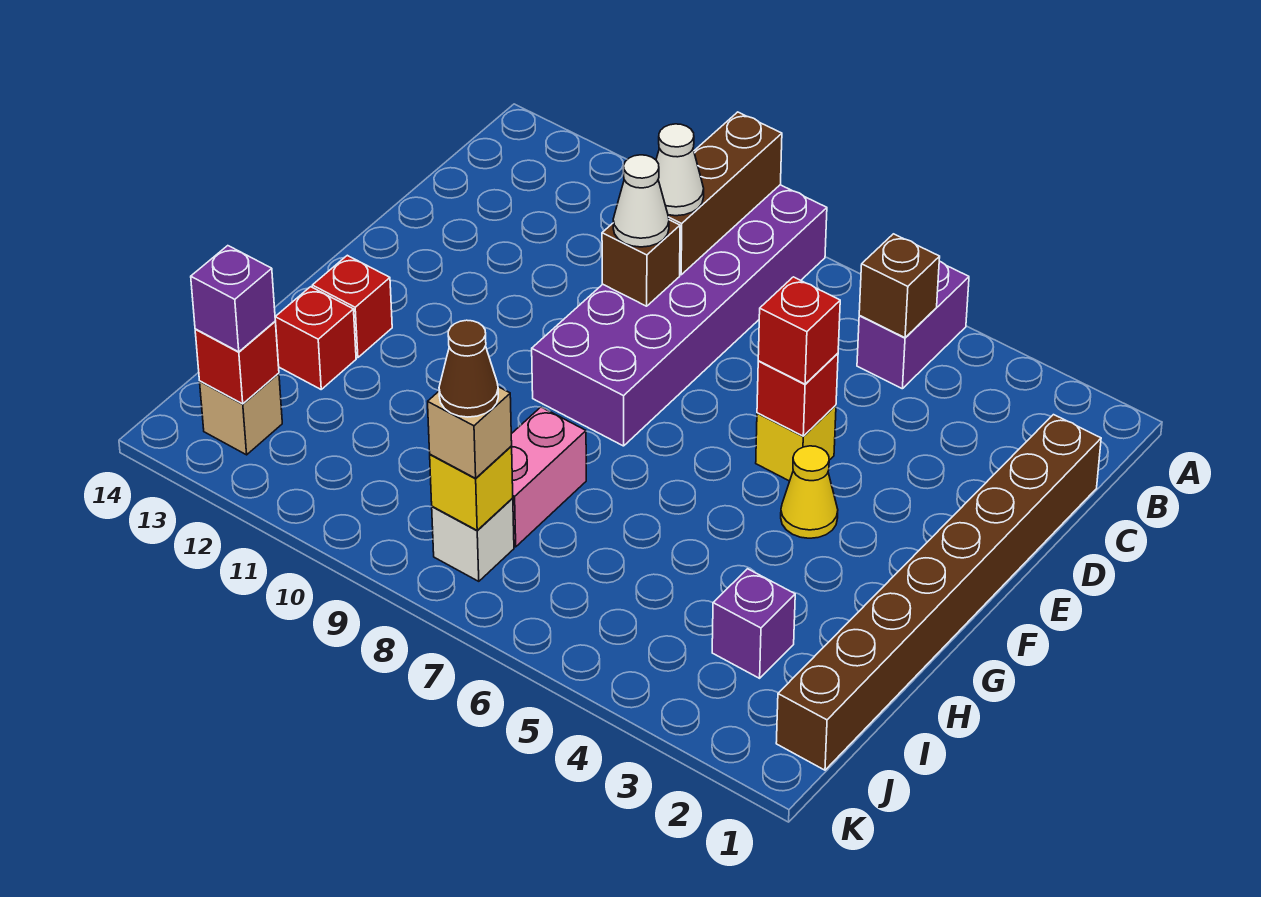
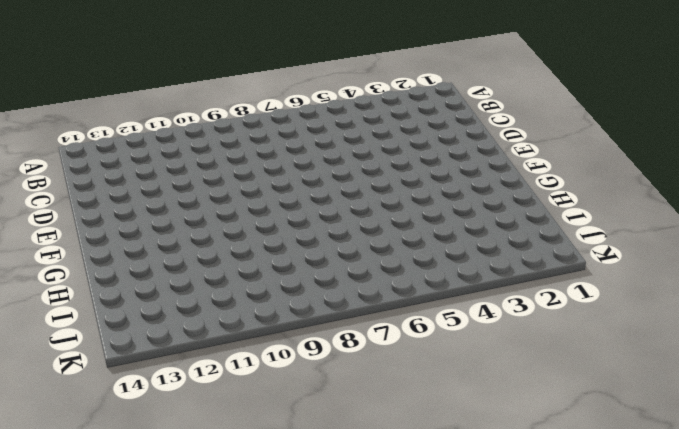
none -> purple 1x2 brick [857,261,969,389]
none -> purple 2x6 brick [532,185,827,446]
none -> brown 1x8 brick [776,415,1101,770]

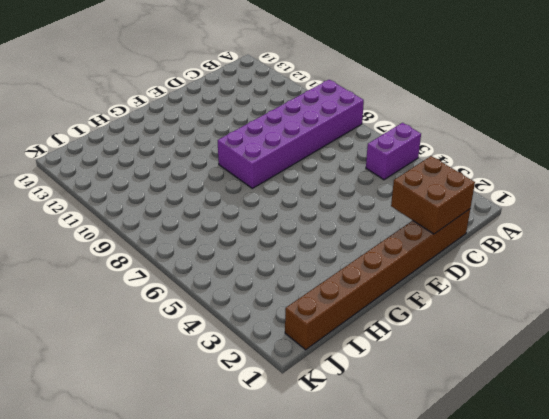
brown 2x2 brick [391,156,475,234] -> none
none -> yellow 1x1 brick [756,405,836,481]
none -> yellow 1x1 cone [781,446,838,538]
none -> red 1x1 brick [312,255,392,358]

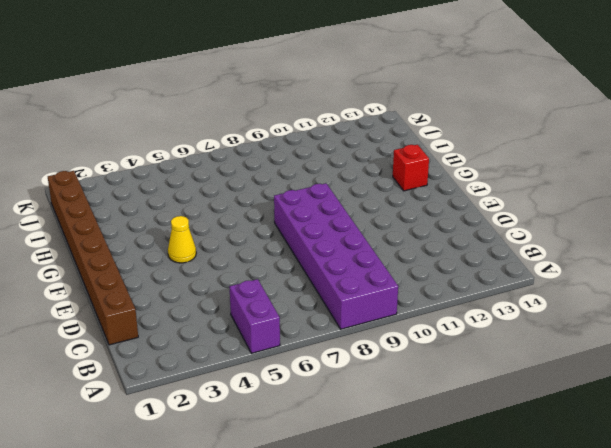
none -> yellow 1x1 brick [756,405,836,481]
none -> pink 1x2 brick [511,407,586,547]
none -> red 1x1 brick [275,287,356,389]

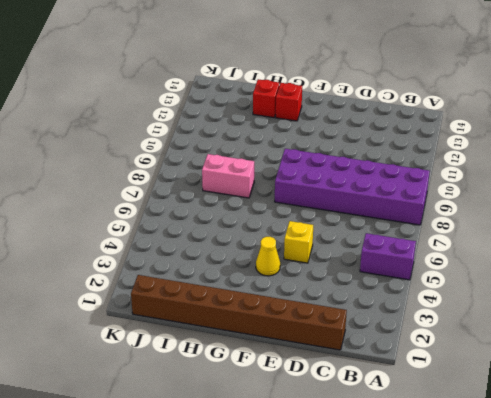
none -> purple 1x1 brick [712,569,795,678]
none -> white 1x1 brick [432,498,514,581]
none -> tan 1x1 brick [200,373,282,455]

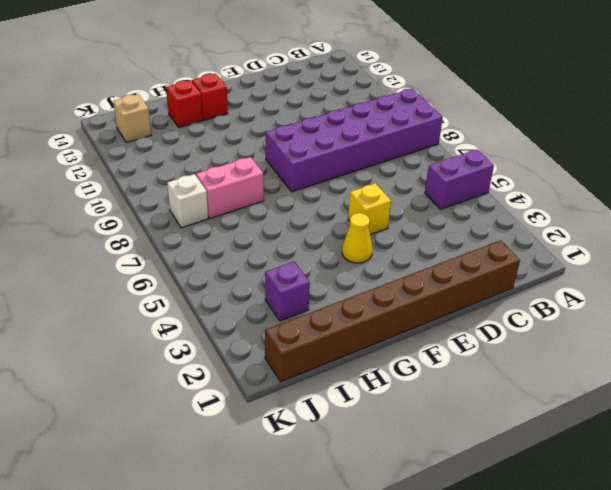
none -> brown 1x3 brick [668,112,782,275]
none -> brown 1x1 brick [859,234,940,338]
none -> brown 1x1 brick [602,220,680,306]

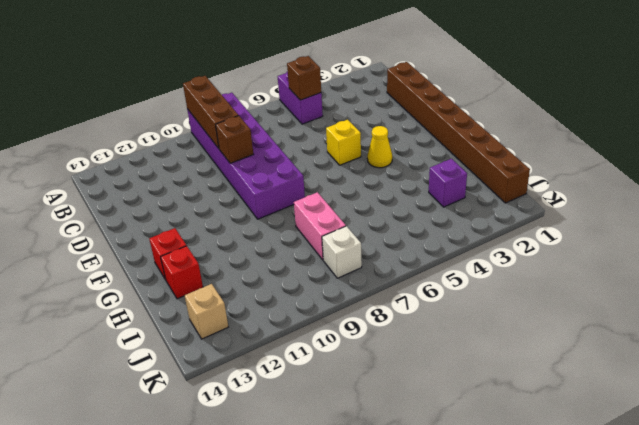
none -> red 1x1 brick [757,353,838,436]
none -> yellow 1x1 brick [430,446,513,530]
none -> red 1x1 brick [195,322,279,404]

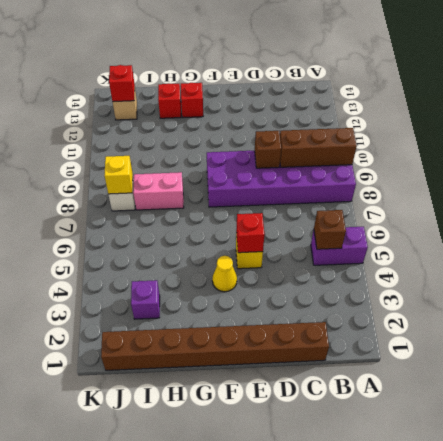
none -> white 1x1 cone [656,124,704,216]
none -> white 1x1 cone [613,155,669,247]
none -> red 1x1 brick [758,277,840,384]

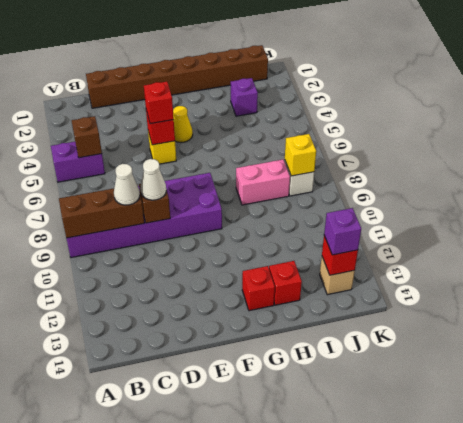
none -> tan 1x1 brick [428,387,512,478]
none -> brown 1x1 cone [439,320,498,417]

